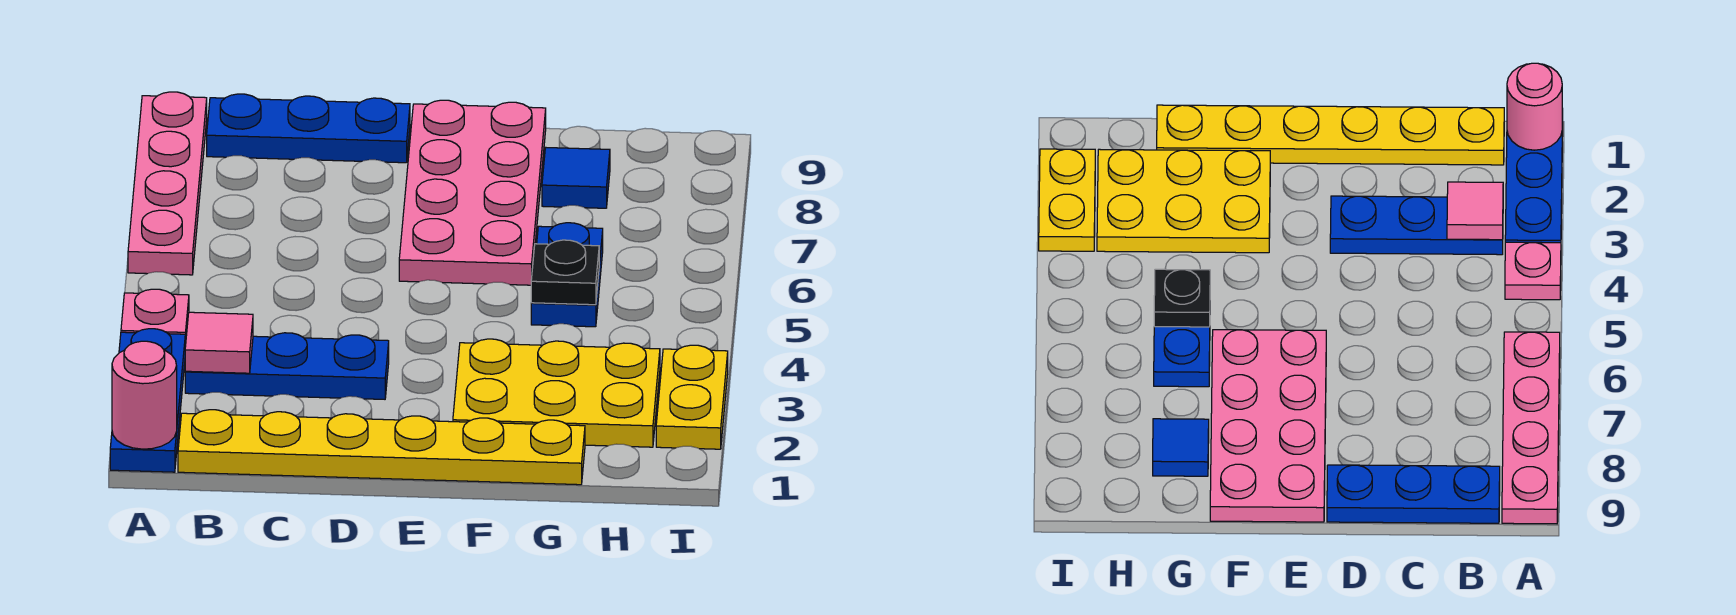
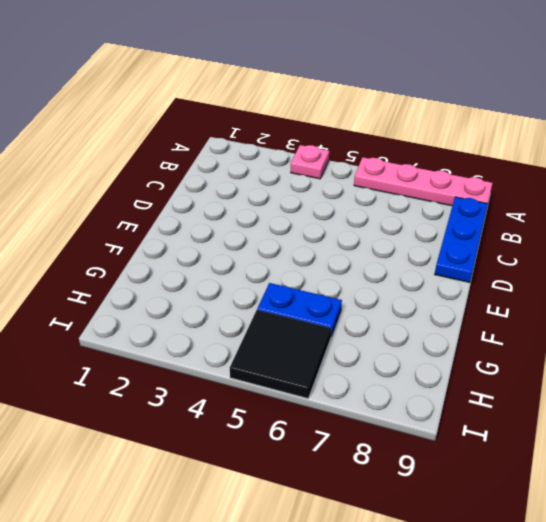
black 2x2 tile [230,310,331,399] -> none
none -> blue 1x3 plate [110,329,185,472]
none -> yellow 1x6 plate [178,410,585,485]
none -> blue 1x3 plate [185,333,389,399]

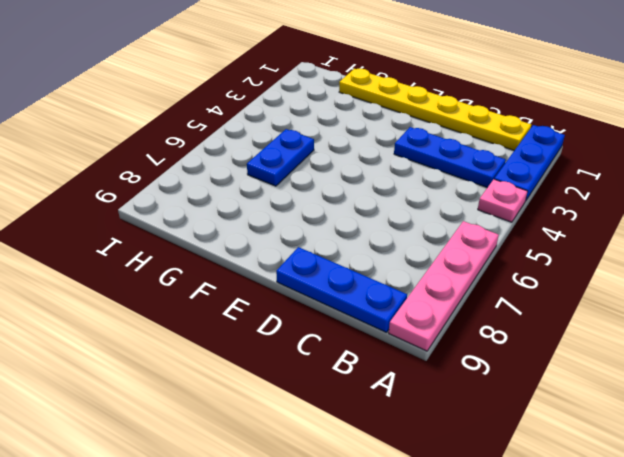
none -> pink 2x4 plate [399,100,546,285]
none -> yellow 2x3 plate [453,339,660,447]
none -> blue 1x1 tile [542,148,610,208]

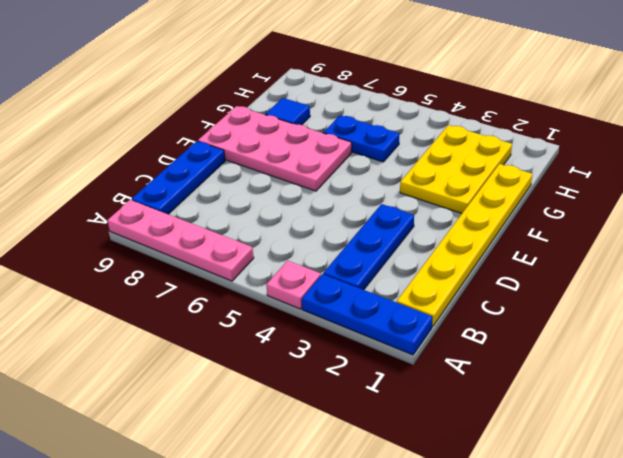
none -> yellow 1x2 plate [656,345,728,449]
none -> pink 1x1 round brick [112,341,177,449]
none -> pink 1x1 tile [185,312,253,373]

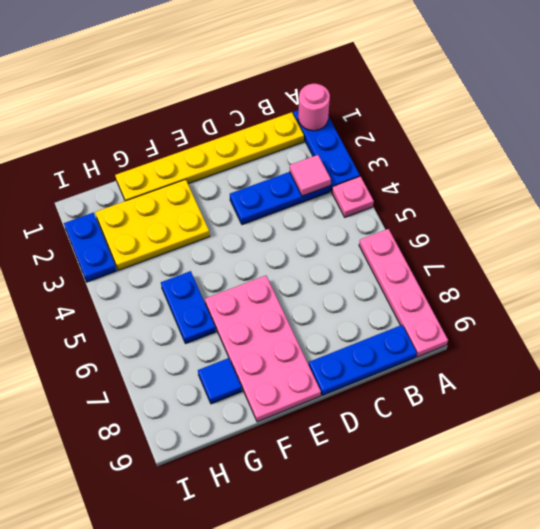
blue 1x2 plate [64,213,116,282] -> yellow 1x2 plate [656,345,728,449]
none -> black 1x1 plate [531,240,599,305]

